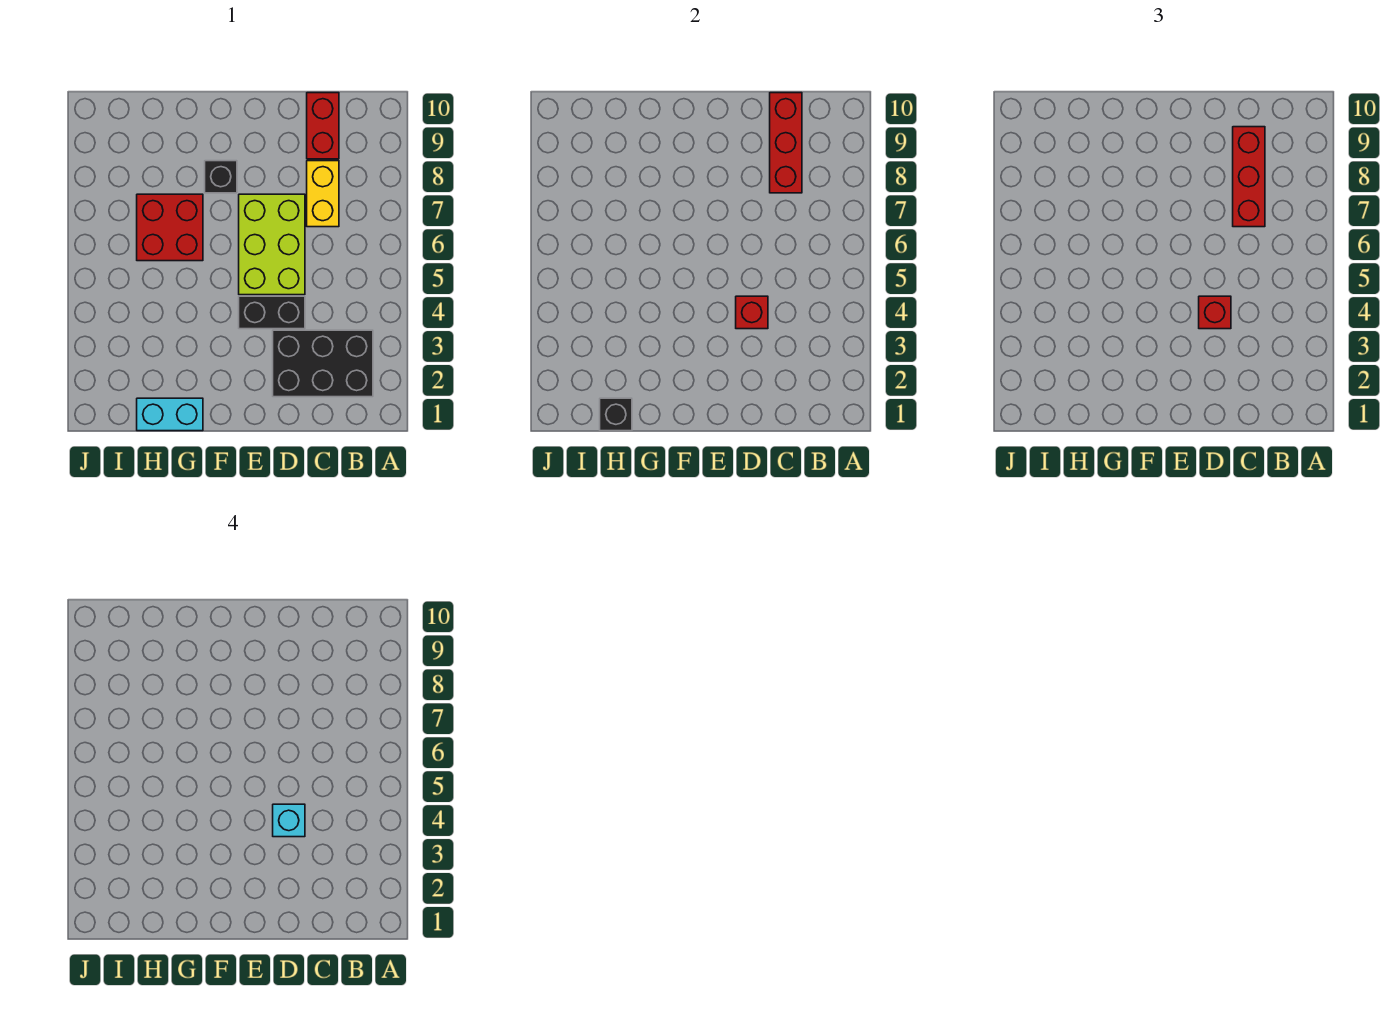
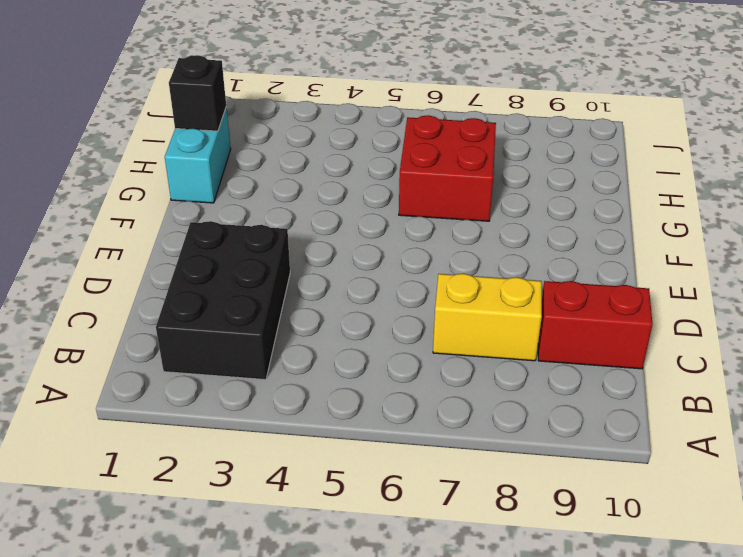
none -> black 1x2 brick [239,296,305,329]
none -> lime 2x3 brick [239,194,305,295]
none -> black 1x1 brick [205,161,237,193]

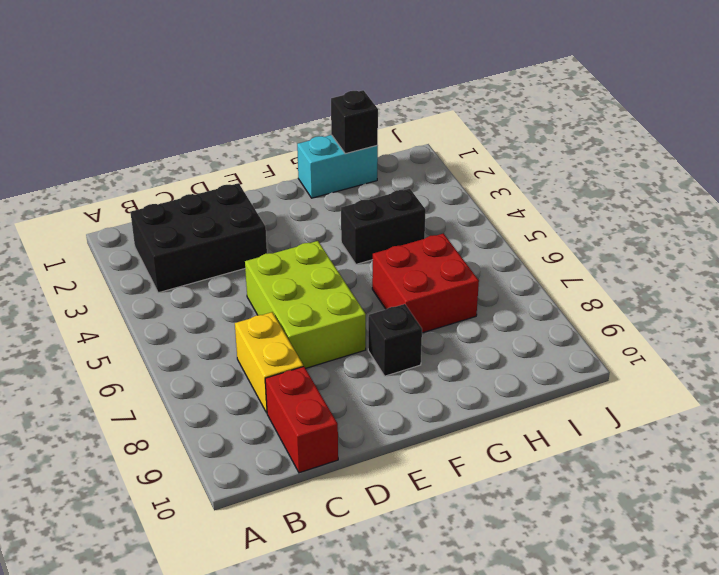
black 1x2 brick [341,189,426,264] -> black 1x2 brick moved to [239,296,305,329]
none -> red 1x3 brick [770,93,802,193]
none -> red 1x1 brick [736,296,768,329]
none -> red 1x3 brick [1233,127,1265,227]

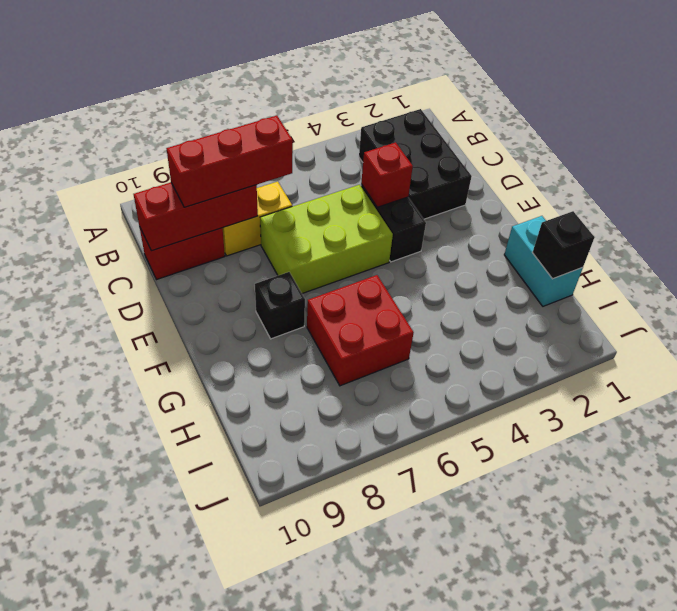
none -> red 1x1 brick [1199,296,1231,329]
none -> cyan 1x1 brick [273,804,305,837]

